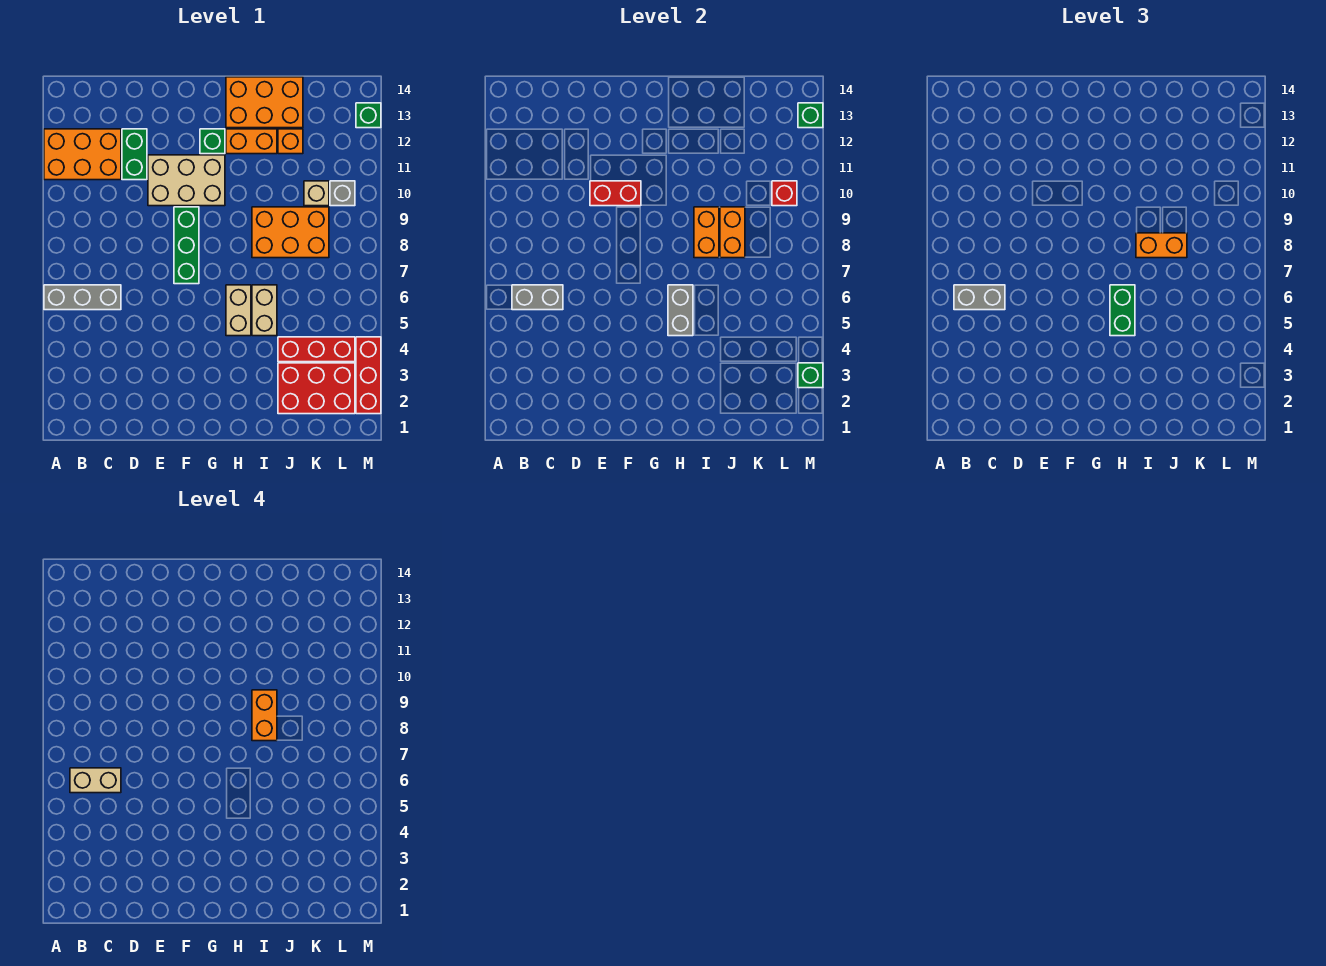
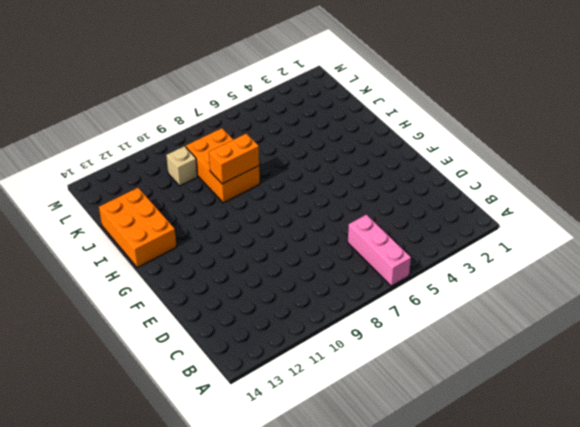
pink 1x3 brick [348,215,411,286] -> grey 1x3 brick [44,285,121,310]
none -> orange 2x3 brick [44,129,121,180]
none -> green 1x2 brick [122,129,147,180]
none -> tan 2x3 brick [148,155,225,206]
none -> green 1x3 brick [174,207,199,284]

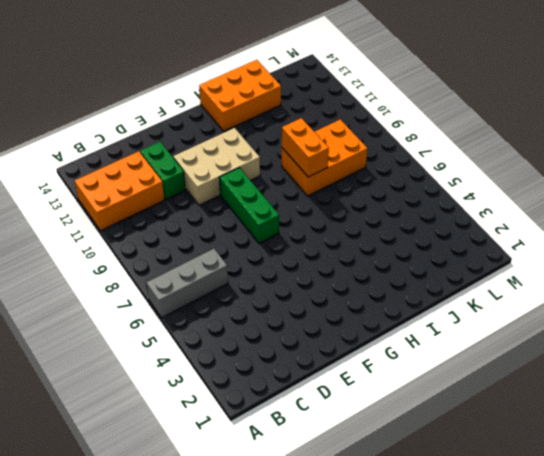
none -> green 1x1 brick [200,129,225,154]
none -> tan 1x2 brick [226,285,251,336]
none -> orange 1x2 brick [226,129,277,154]
none -> tan 1x2 brick [252,285,277,336]

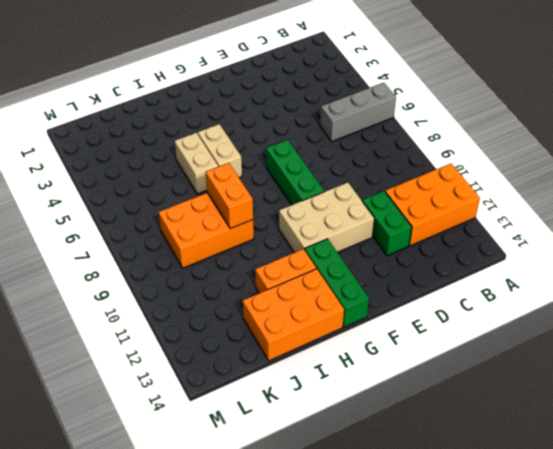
green 1x3 brick [305,239,369,327] -> green 1x1 brick [200,129,225,154]
none -> red 2x3 brick [278,363,355,414]
none -> red 1x3 brick [278,337,355,362]
none -> orange 1x1 brick [278,129,303,154]
none -> tan 1x1 brick [304,181,329,206]

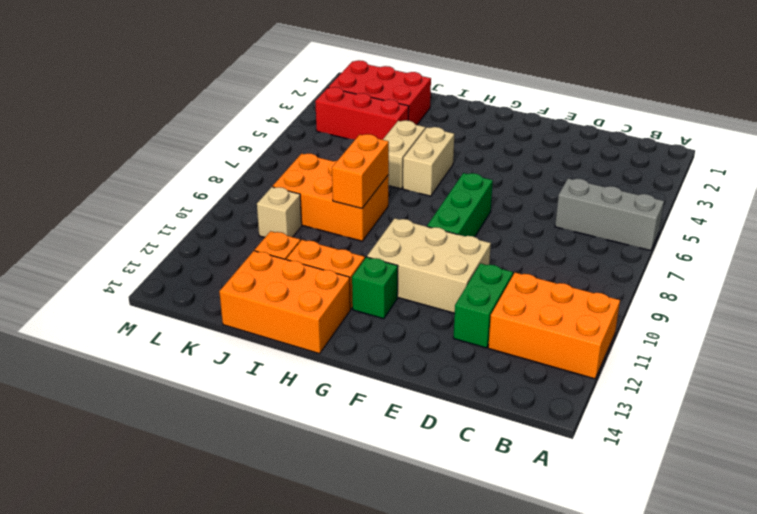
none -> grey 1x1 brick [330,181,355,206]
none -> red 1x3 brick [356,337,381,414]
none -> green 1x1 brick [356,103,381,128]
none -> grey 1x2 brick [512,285,563,310]

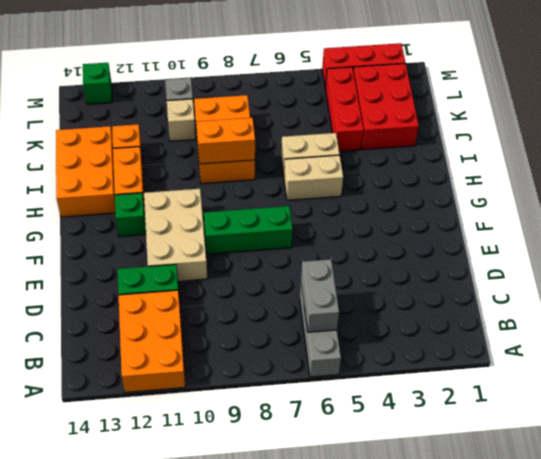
none -> red 1x2 brick [590,181,641,206]
none -> grey 1x2 brick [668,285,693,336]
none -> orange 1x2 brick [720,207,745,258]
none -> red 1x1 brick [772,181,797,206]

